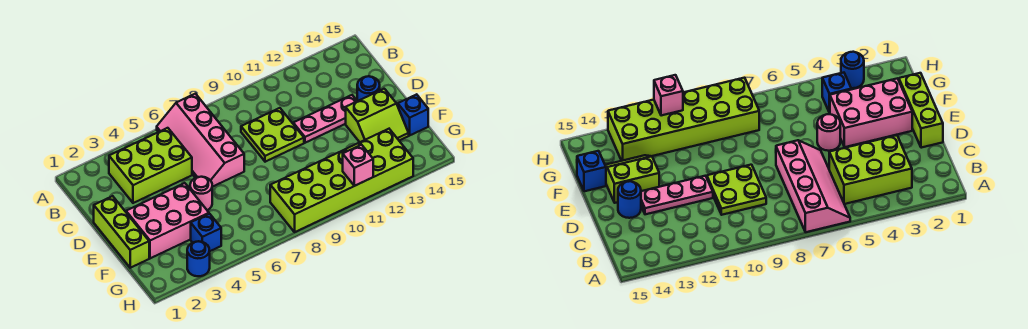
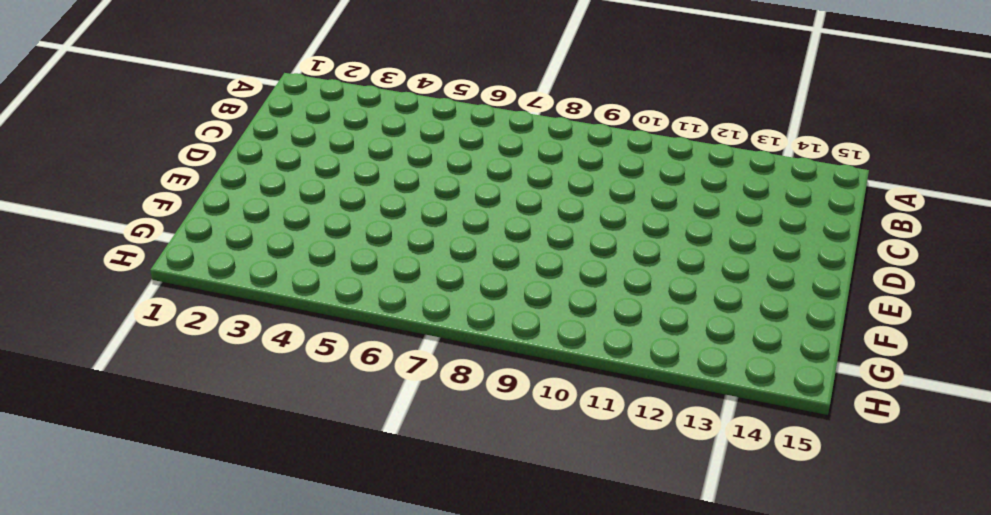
none -> pink 2x4 slope [157,94,244,187]
none -> lime 2x3 brick [109,128,192,203]
none -> lime 2x2 plate [241,108,304,162]

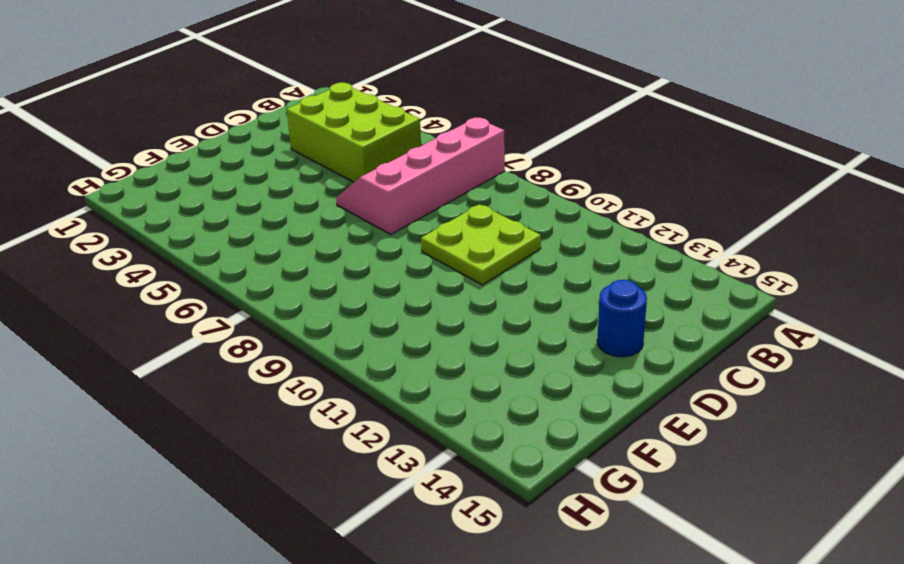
none -> lime 1x3 brick [94,196,149,268]
none -> pink 1x3 plate [293,95,357,143]
none -> pink 2x3 brick [126,183,209,258]

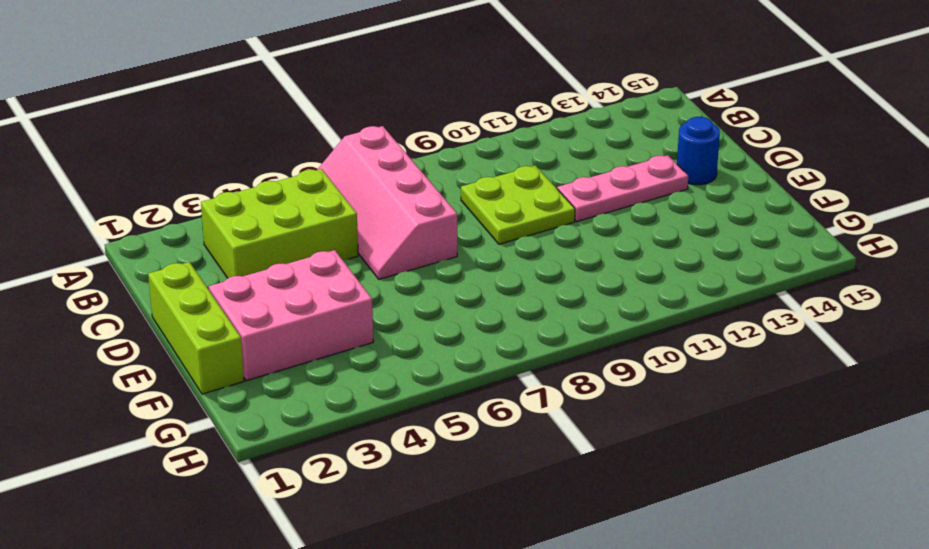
none -> pink 1x1 round brick [190,177,212,210]
none -> lime 2x2 slope [346,89,409,142]
none -> blue 1x1 brick [398,94,428,135]

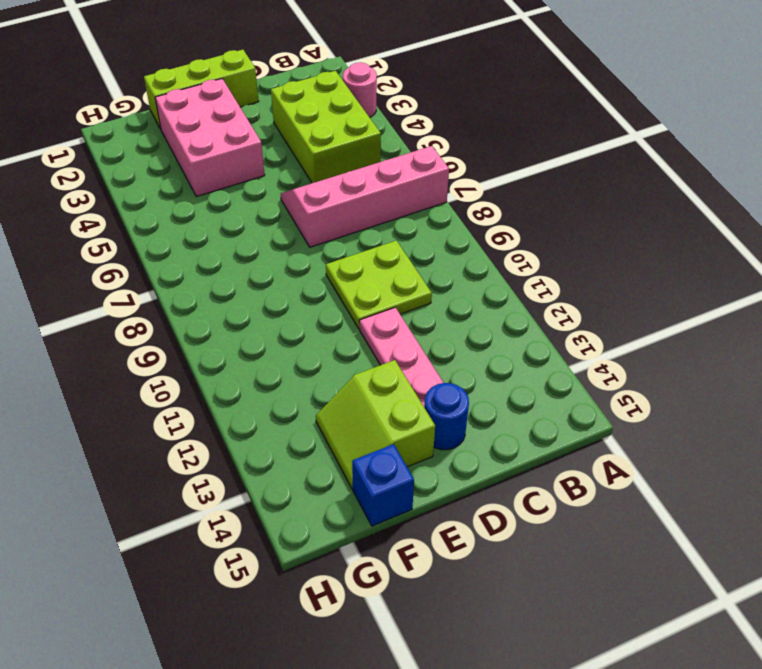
pink 1x1 round brick [343,62,377,117] -> pink 1x1 round brick moved to [190,177,212,210]
none -> blue 1x1 brick [191,214,221,251]
none -> lime 2x6 brick [270,129,413,232]
none -> blue 1x1 round brick [187,241,210,276]

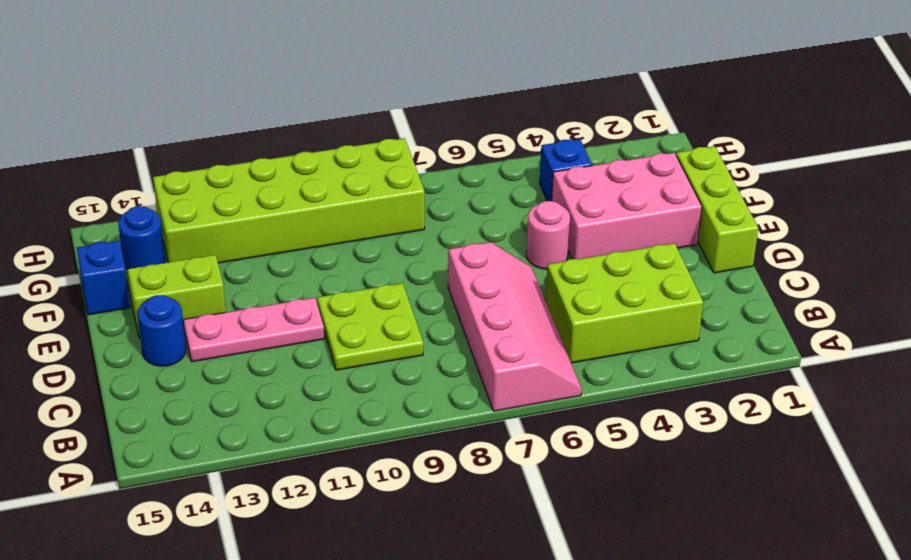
blue 1x1 round brick [118,206,165,270] -> blue 1x1 round brick moved to [187,241,210,276]
none -> pink 1x1 brick [343,145,373,186]

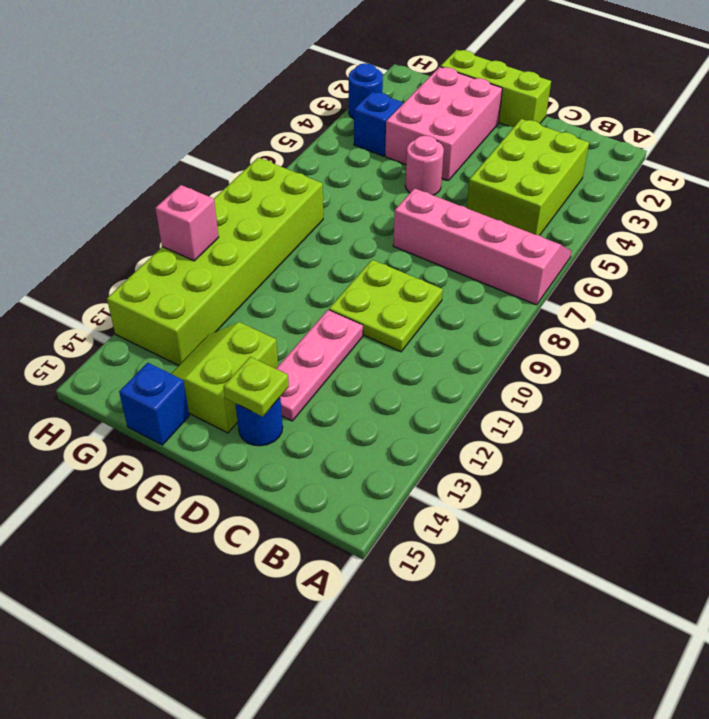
lime 1x1 plate [224,357,289,417] -> none

